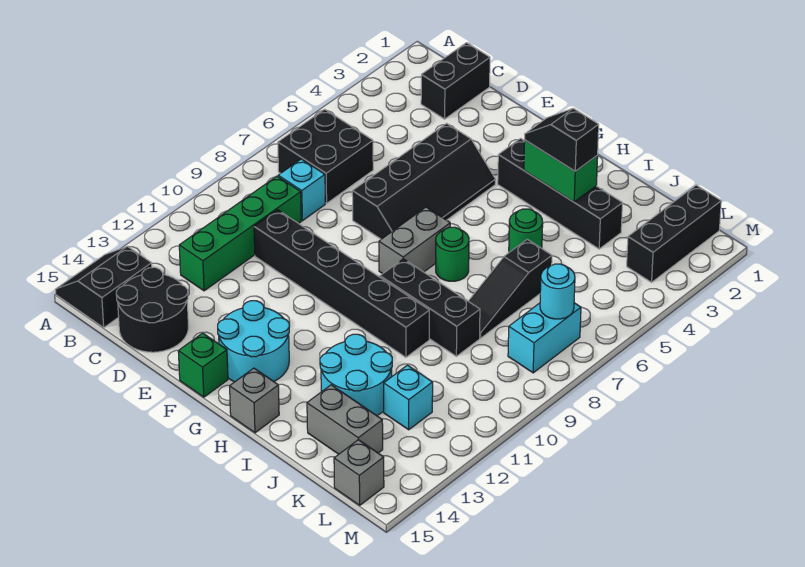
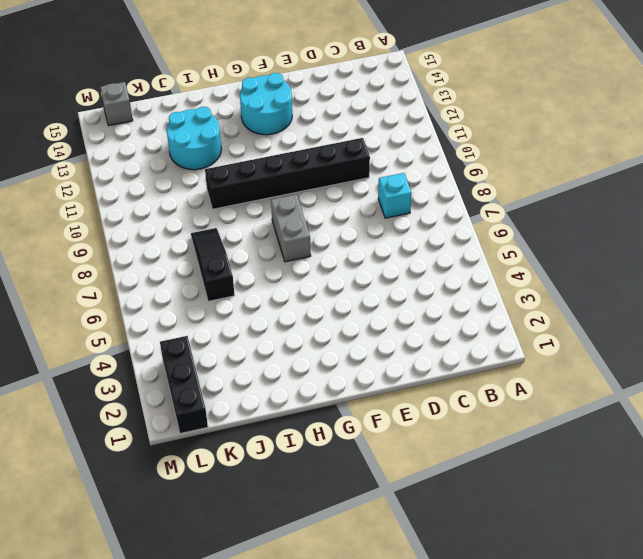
none -> black 2x2 slope [55,246,152,328]
none -> black 2x2 brick [278,109,373,203]
none -> black 1x2 brick [421,43,490,119]

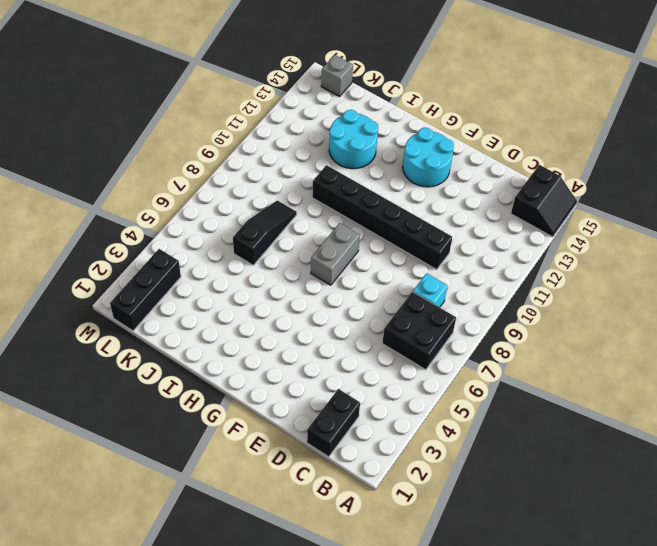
none -> green 1x4 brick [179,176,301,291]
none -> black 2x2 round brick [116,267,188,352]
none -> black 2x4 slope [352,123,496,239]

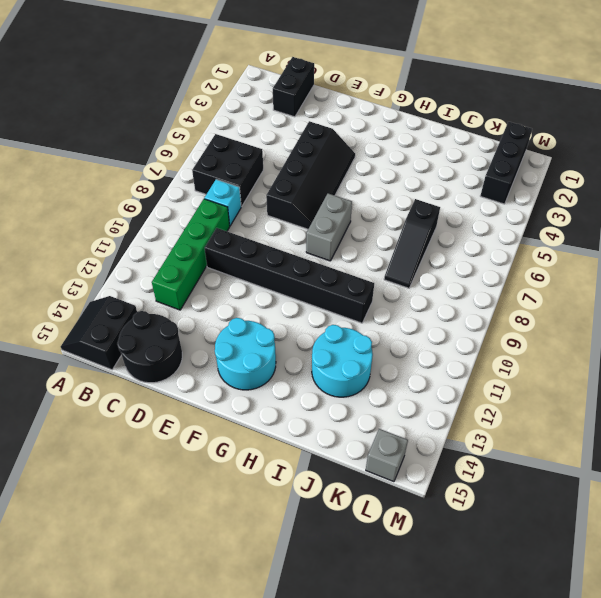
none -> green 1x1 brick [178,333,228,397]
none -> black 1x4 brick [498,139,623,249]
none -> green 1x1 round brick [436,227,469,281]

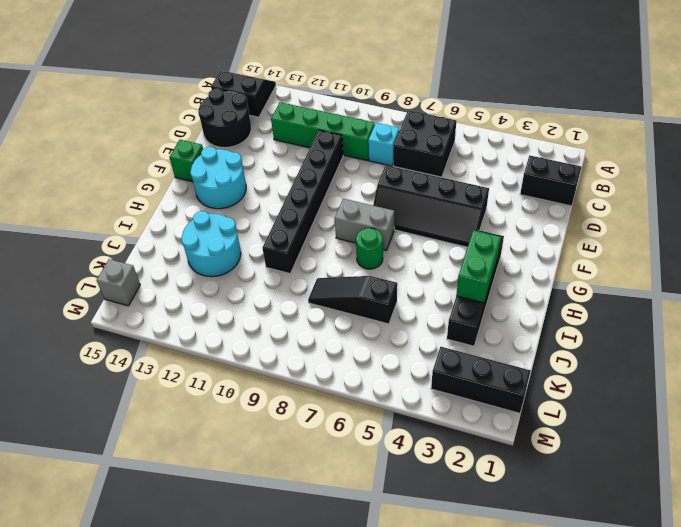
none -> black 1x3 brick [380,259,480,356]
none -> grey 1x1 brick [230,368,279,433]
none -> green 1x1 round brick [509,209,543,252]

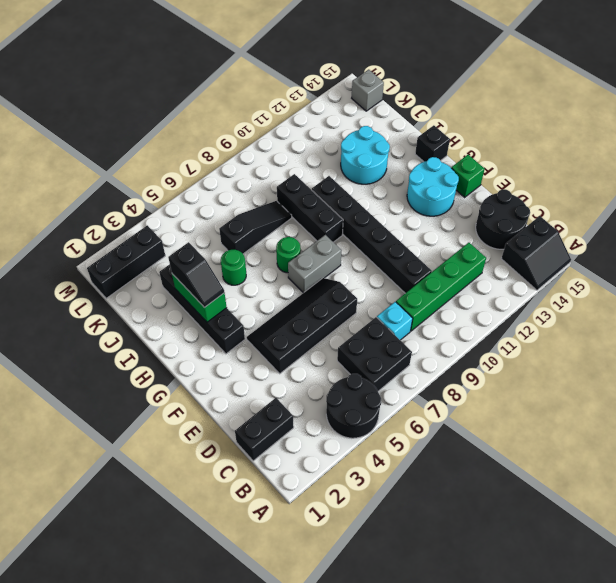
black 2x2 round brick [326,374,381,438] -> none
black 1x1 brick [415,125,450,162] -> grey 1x1 brick [230,368,279,433]
none -> grey 1x2 brick [307,385,383,454]
none -> cyan 1x1 brick [384,365,433,430]
none -> cyan 1x2 brick [508,303,581,373]

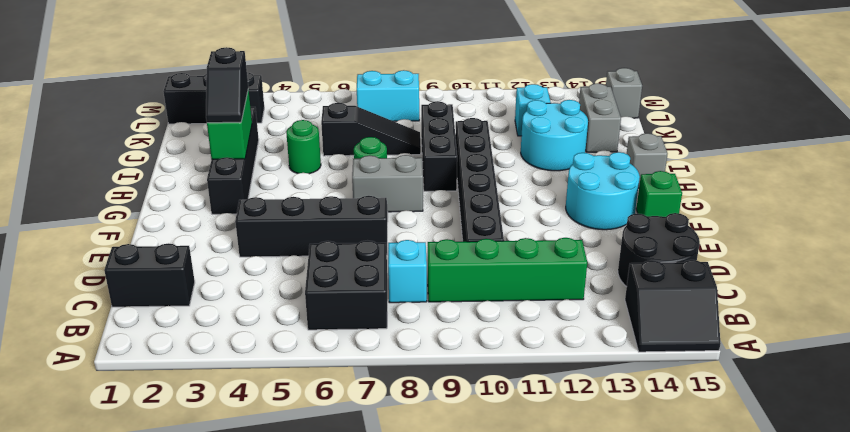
none -> cyan 1x1 round brick [540,264,575,319]

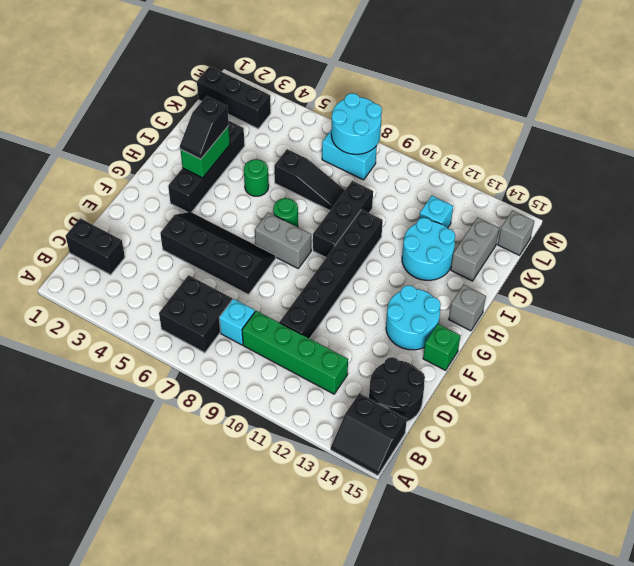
cyan 2x2 round brick [331,93,382,154] -> cyan 1x1 round brick [540,264,575,319]

